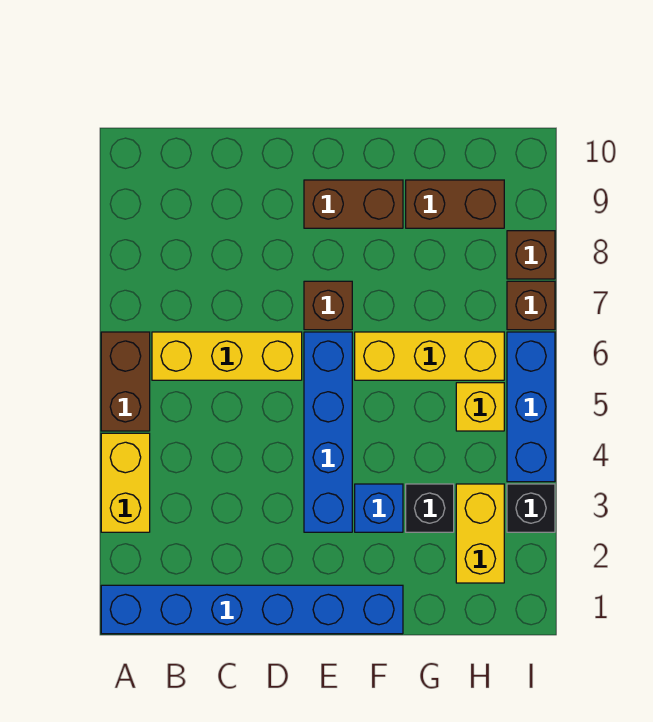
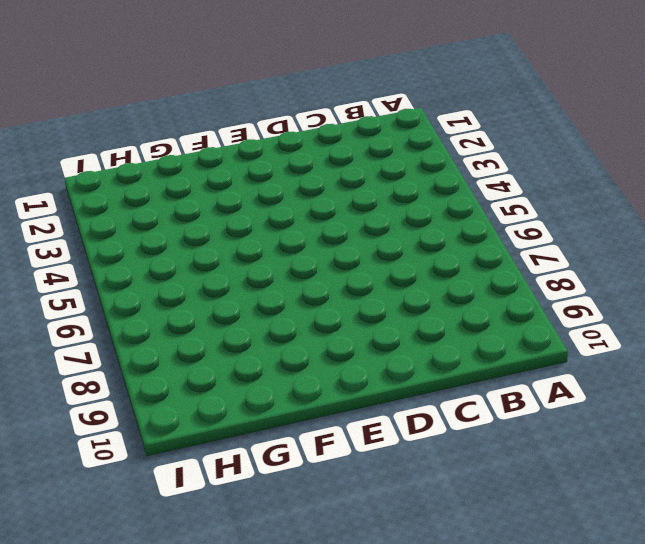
none -> blue 1x6 brick [101,585,403,634]
none -> yellow 1x2 brick [101,433,150,532]
none -> brown 1x2 brick [101,332,150,431]

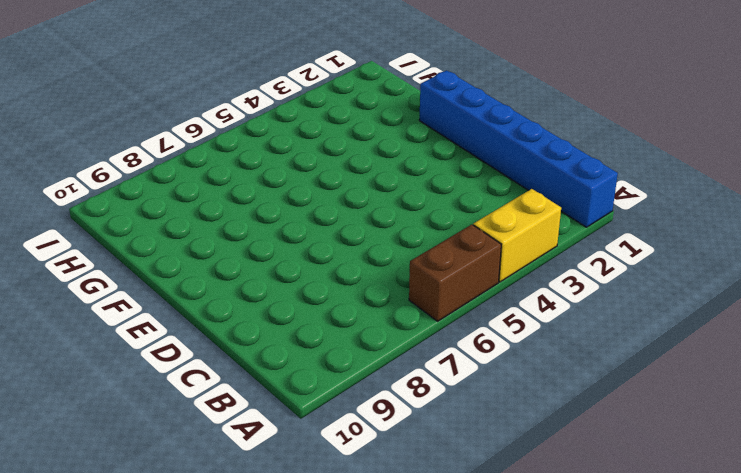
none -> yellow 1x3 brick [152,332,302,380]
none -> blue 1x4 brick [304,332,352,532]
none -> brown 1x1 brick [304,281,352,330]

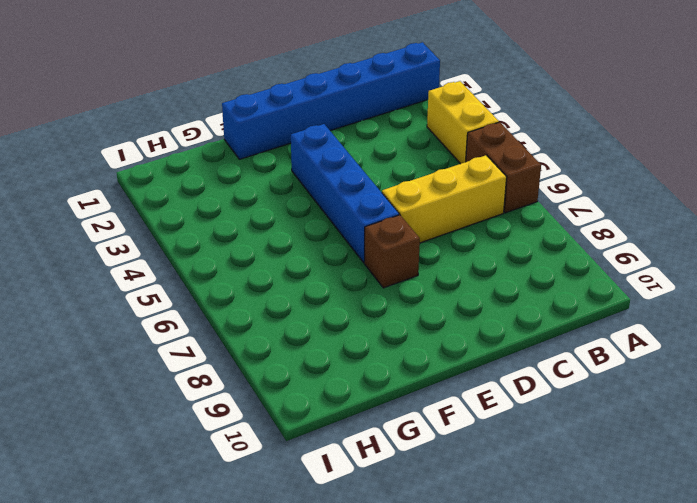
none -> brown 1x2 brick [304,180,403,228]
none -> blue 1x1 brick [355,484,403,532]
none -> yellow 1x3 brick [355,332,504,380]

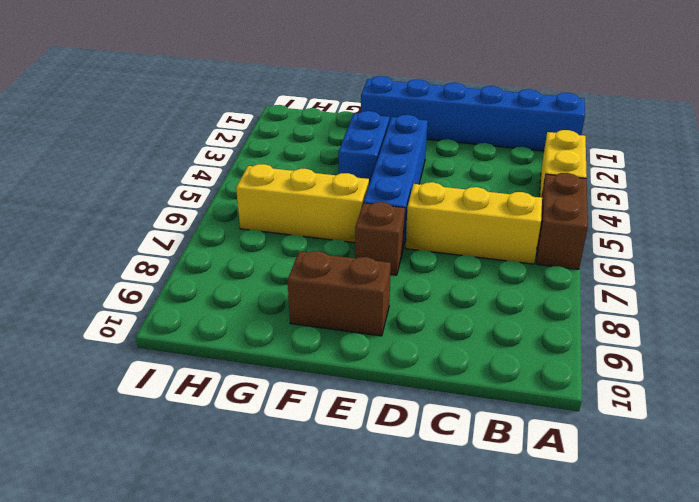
blue 1x2 brick [338,111,390,184] -> blue 1x1 brick [355,484,403,532]
none -> black 1x1 brick [406,484,454,532]
none -> brown 1x2 brick [406,180,504,228]
none -> yellow 1x2 brick [456,484,504,583]

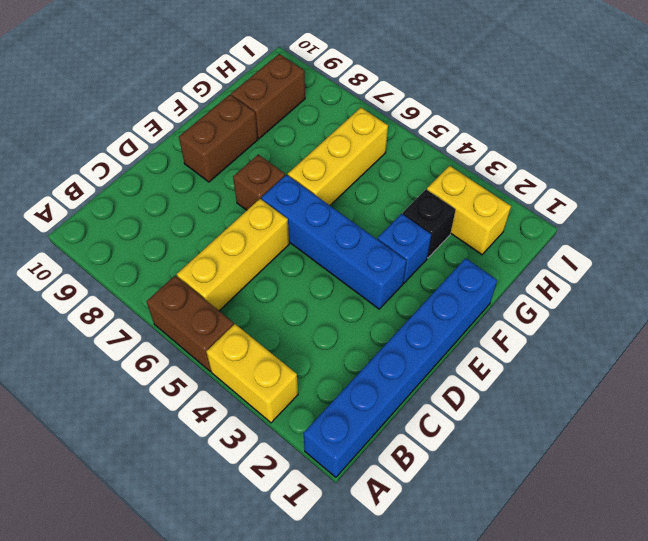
none -> yellow 1x1 brick [456,383,504,431]
none -> black 1x1 brick [507,484,555,532]
none -> blue 1x3 brick [507,332,555,482]

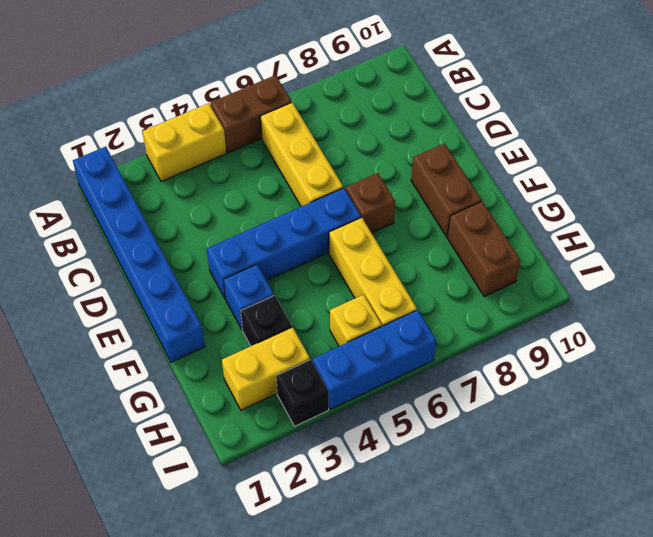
none -> brown 1x1 brick [507,281,555,330]
none -> brown 1x1 brick [507,231,555,279]

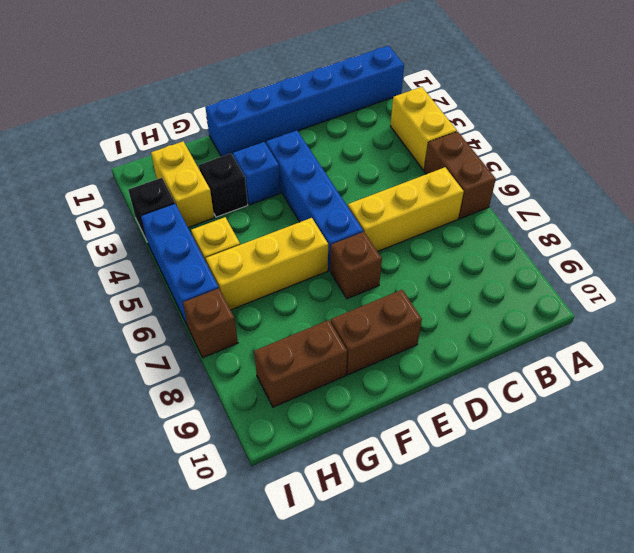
none -> brown 1x1 brick [507,231,555,279]

